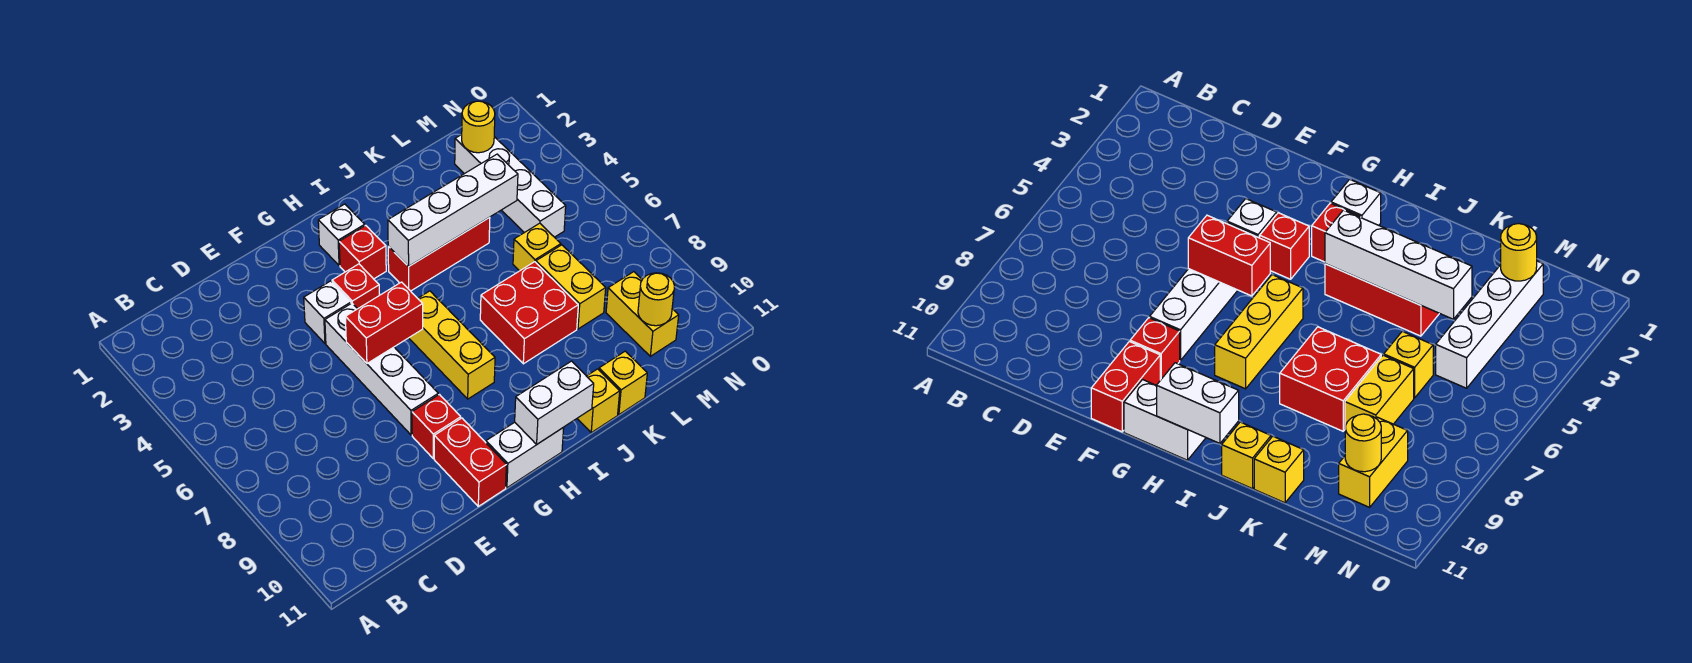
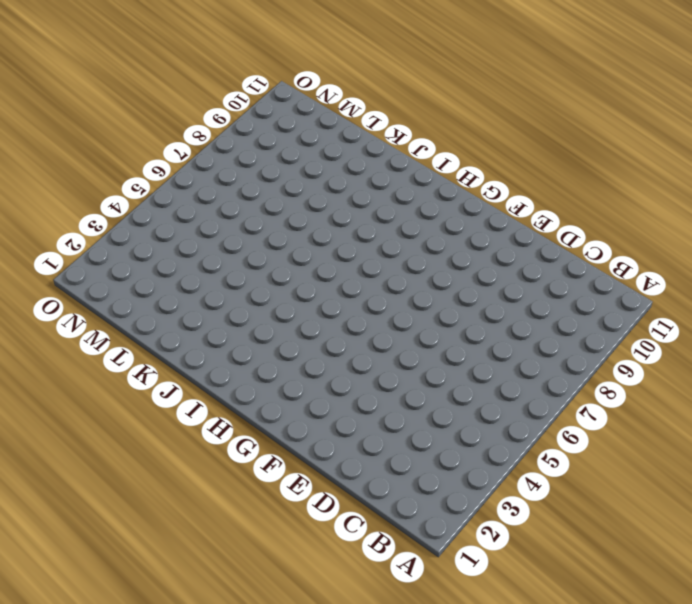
none -> white 1x1 brick [304,281,351,343]
none -> white 1x4 brick [325,303,438,435]
none -> red 1x1 brick [412,395,461,458]

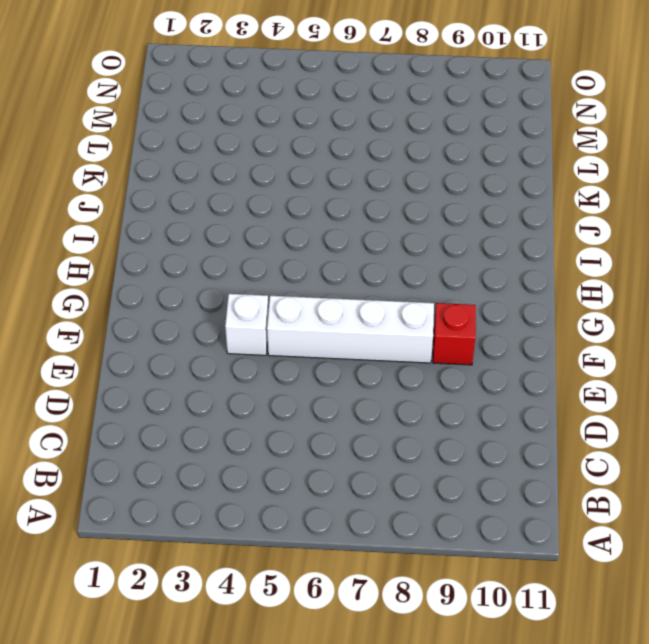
none -> red 1x2 brick [434,418,506,506]
none -> red 1x1 brick [332,264,379,309]
none -> white 1x2 brick [486,422,564,488]

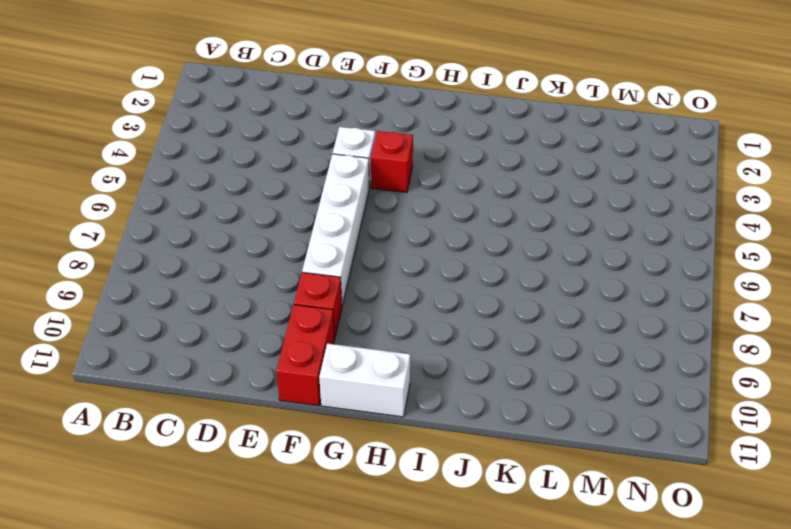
none -> white 1x1 brick [318,204,365,266]
none -> red 1x1 brick [339,225,386,279]
none -> yellow 1x3 brick [409,291,495,399]

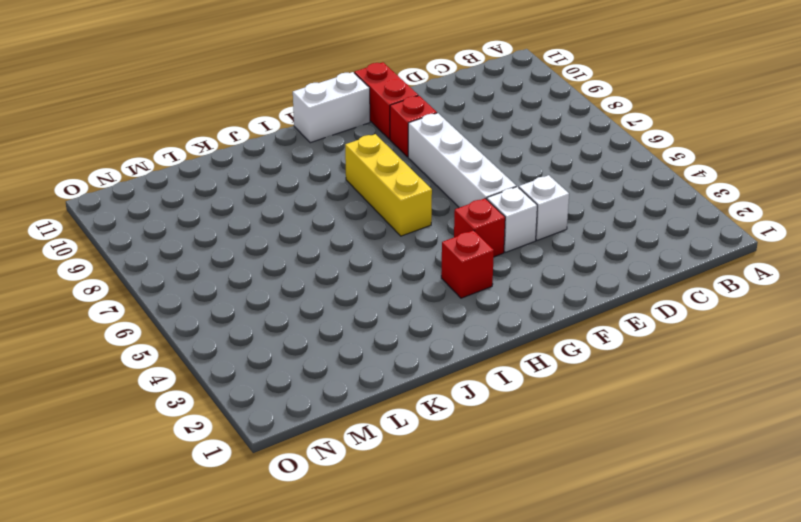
white 1x1 brick [519,175,569,240] -> white 1x1 brick moved to [318,204,365,266]
none -> red 1x3 brick [388,217,490,291]
none -> red 2x2 brick [480,262,578,364]
none -> yellow 1x1 brick [577,369,620,433]

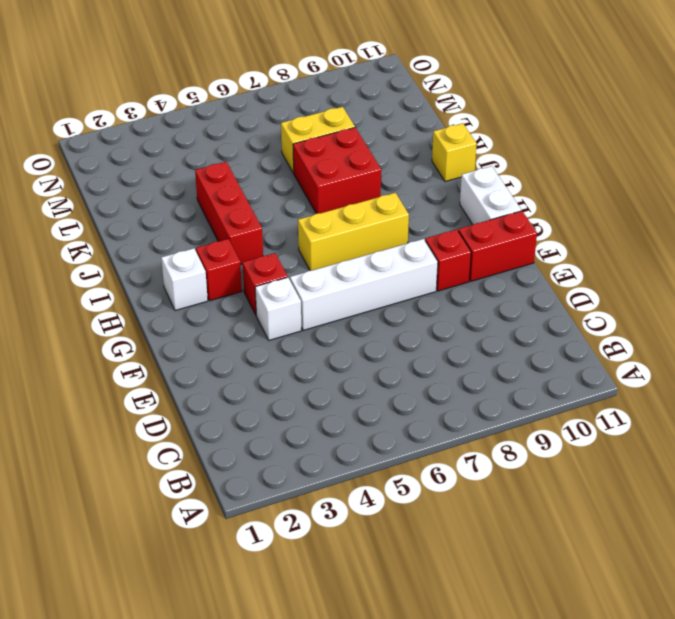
none -> yellow 1x1 brick [599,351,647,415]
none -> yellow 1x1 brick [513,223,561,271]
none -> white 1x4 brick [455,135,566,237]

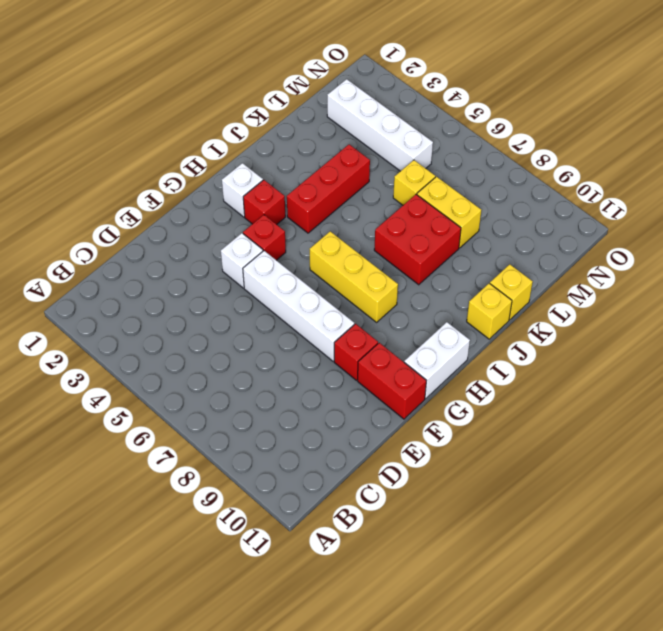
none -> yellow 1x2 brick [606,272,679,356]
none -> red 1x2 brick [345,282,423,363]
none -> white 1x2 brick [515,361,594,444]

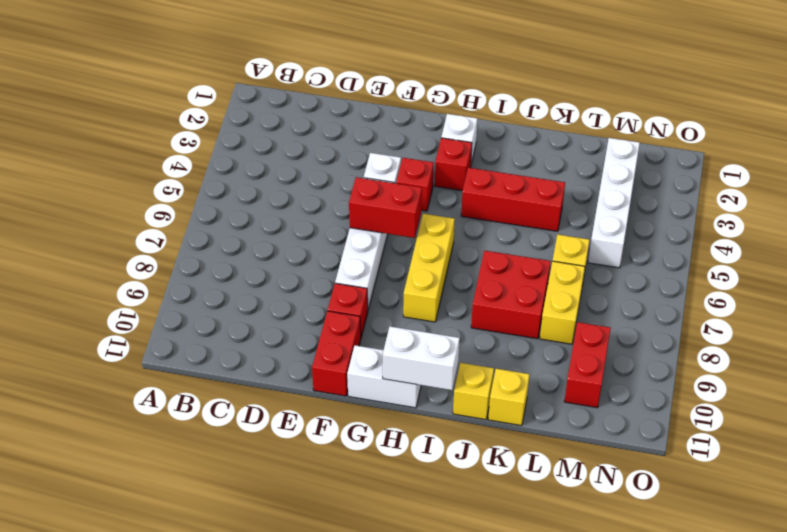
red 1x2 brick [564,322,611,408] -> yellow 1x2 brick [606,272,679,356]
none -> white 1x4 brick [388,154,518,267]
none -> yellow 1x1 round brick [462,101,495,153]
none -> yellow 1x1 round brick [638,273,675,326]

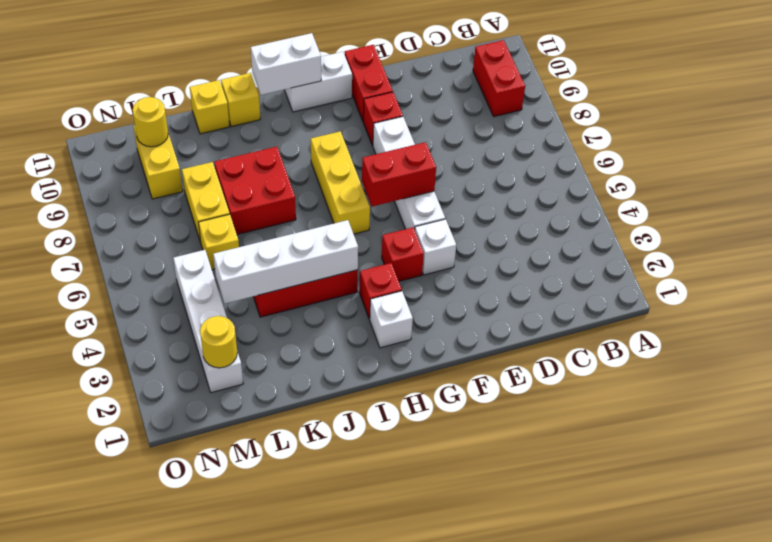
red 1x2 brick [473,40,525,117] -> none

